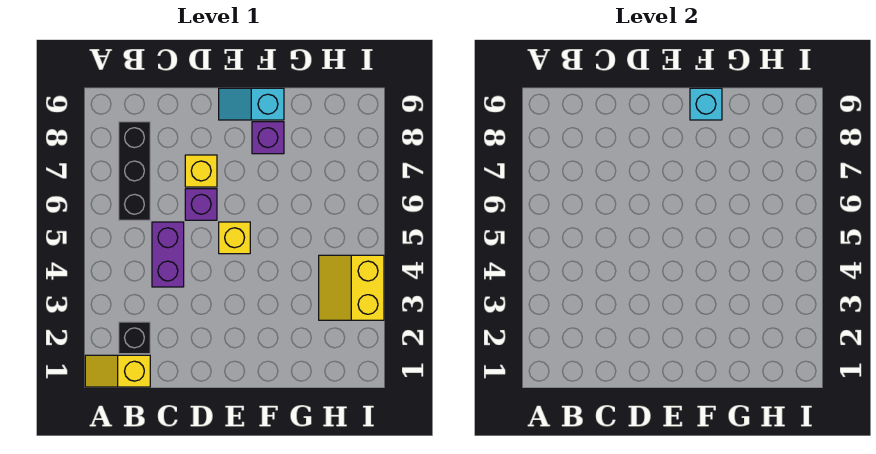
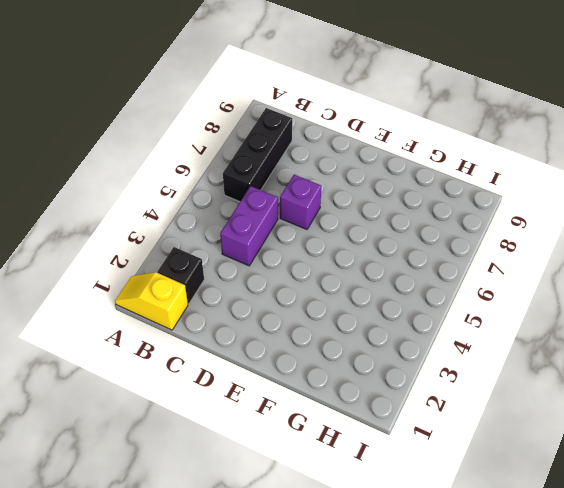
none -> yellow 1x1 brick [185,155,217,187]
none -> yellow 1x1 brick [219,222,250,254]

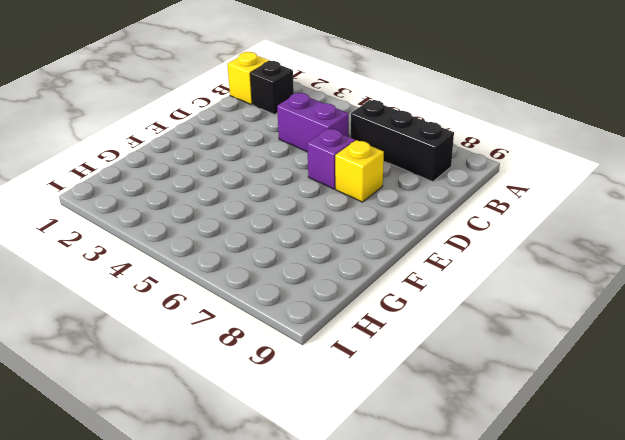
none -> yellow 1x1 brick [219,222,250,254]
none -> cyan 1x2 slope [219,88,284,120]

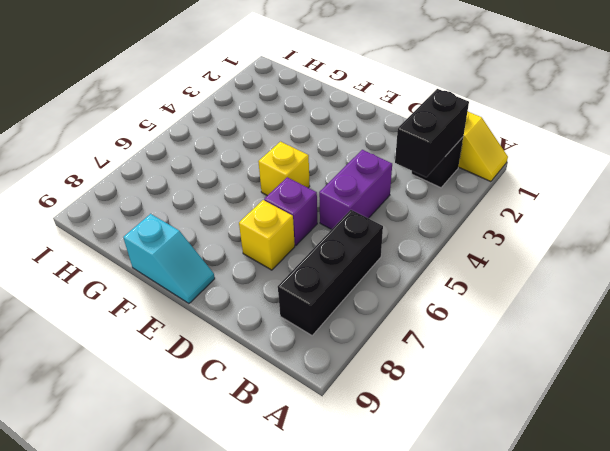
black 1x2 brick [395,89,469,177] -> none
none -> purple 1x1 brick [252,122,284,154]
none -> yellow 2x2 slope [319,255,384,320]

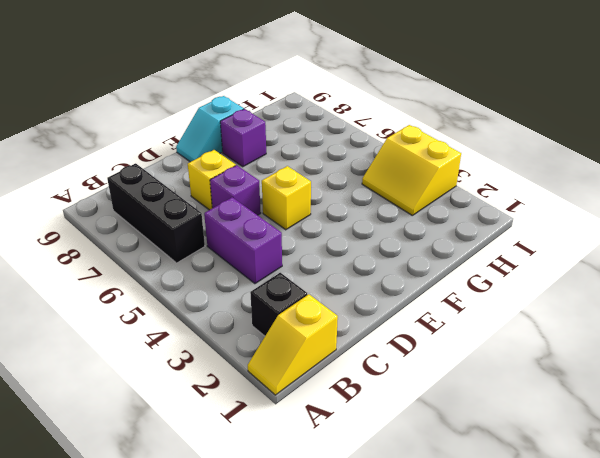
none -> cyan 1x1 brick [690,88,722,120]

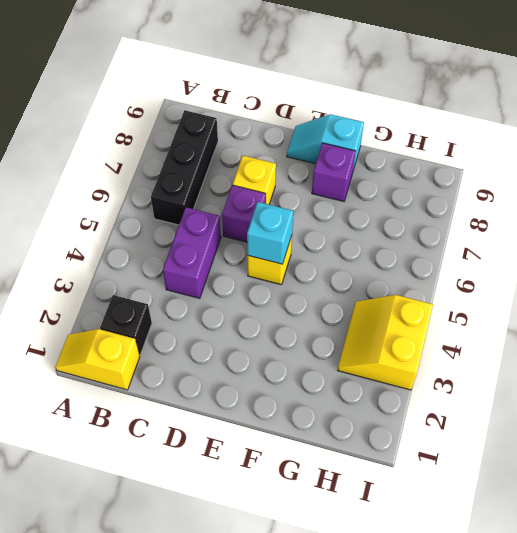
cyan 1x1 brick [247,202,293,264] -> cyan 1x1 brick moved to [690,88,722,120]

